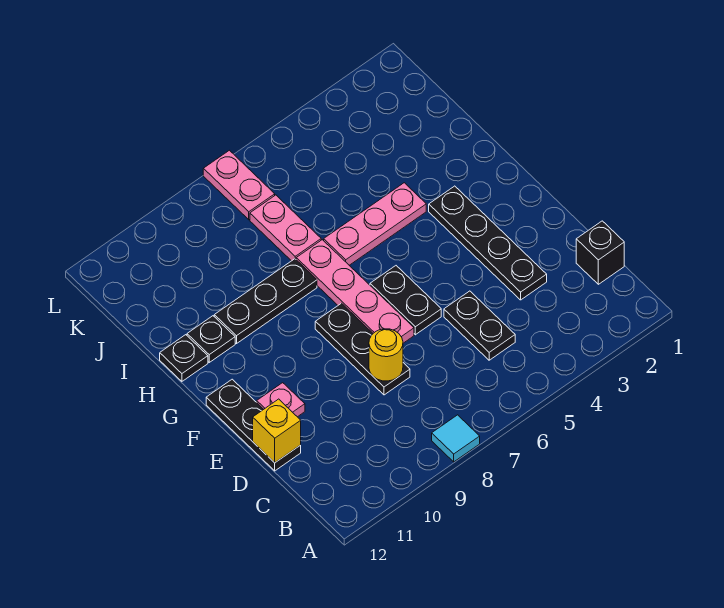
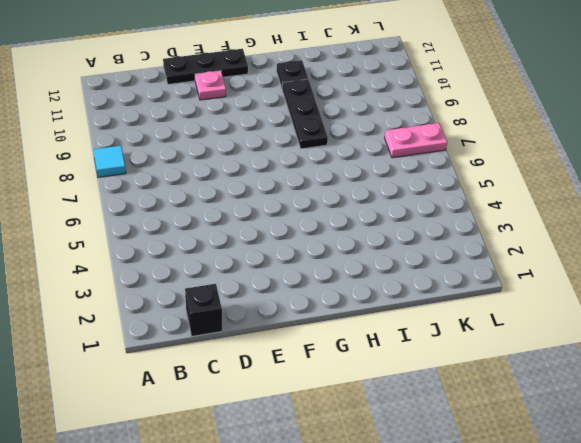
none -> black 1x2 plate [444,291,515,360]
none -> black 1x4 plate [429,186,547,300]
none -> black 1x3 plate [315,303,410,395]

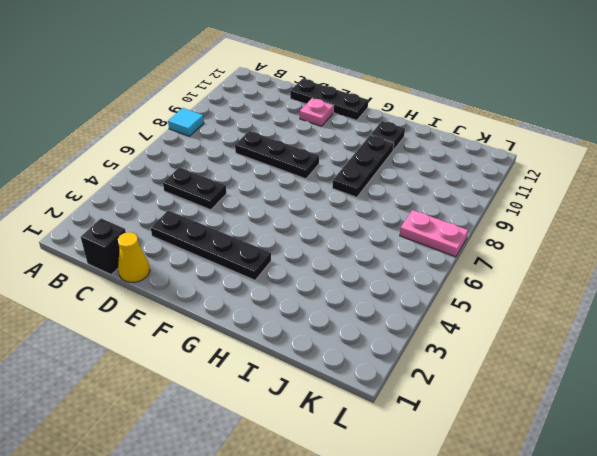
yellow 1x1 cone [118,232,150,282] -> none
none -> black 1x2 plate [370,266,441,335]
none -> pink 1x4 plate [296,240,414,343]
none -> pink 1x3 plate [324,183,426,265]

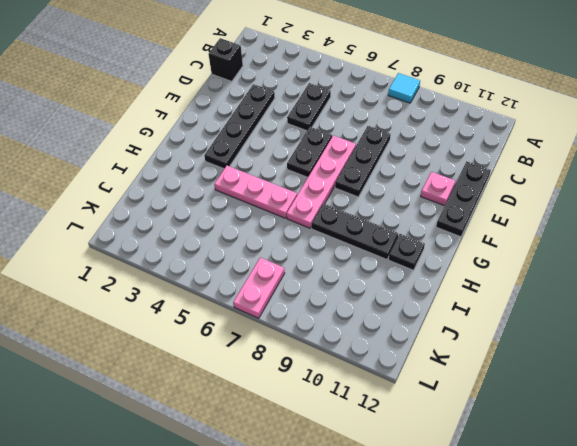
none -> black 1x1 plate [160,335,208,381]
none -> pink 1x2 plate [250,195,321,261]
none -> yellow 1x1 round brick [369,329,403,381]

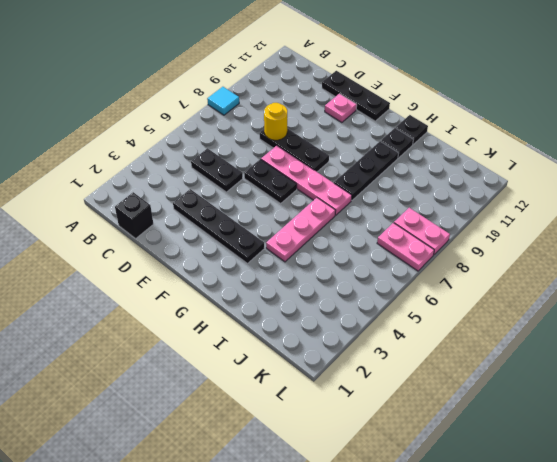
pink 1x2 plate [394,208,450,255] -> pink 1x2 plate moved to [250,195,321,261]
none -> yellow 1x1 brick [253,399,301,463]

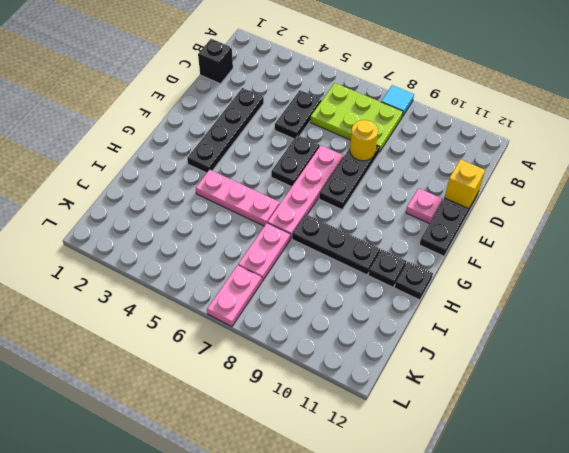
lime 2x3 plate [310,83,403,152] -> none

